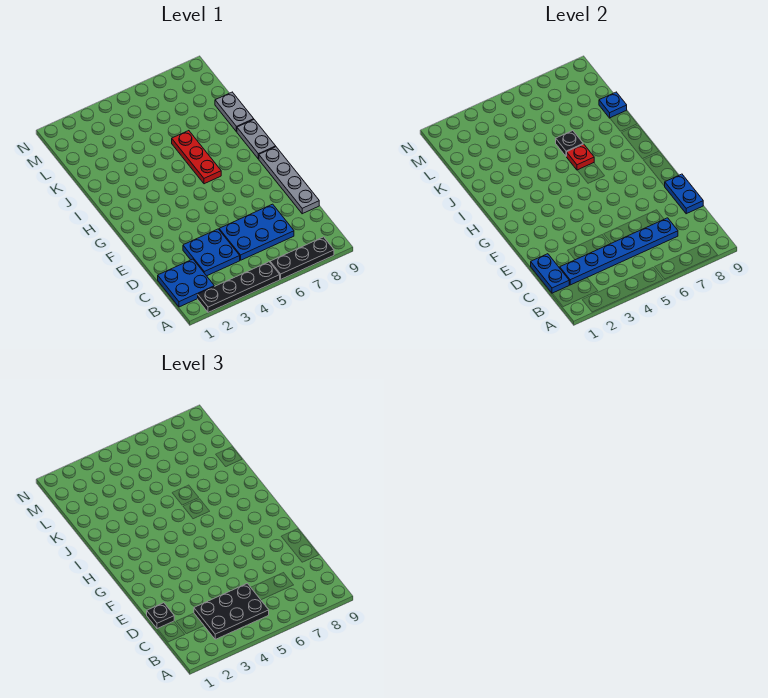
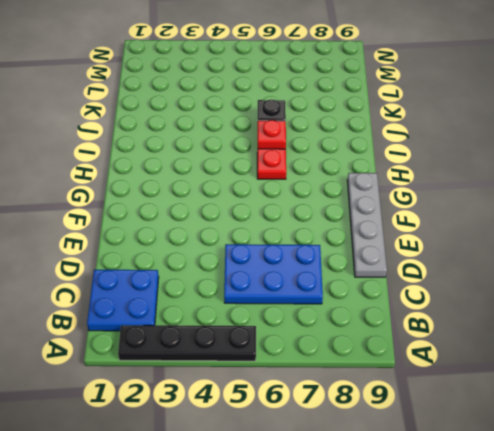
none -> black 1x3 plate [270,237,334,279]
none -> blue 2x2 plate [183,229,240,276]
none -> grey 1x2 plate [237,120,276,159]

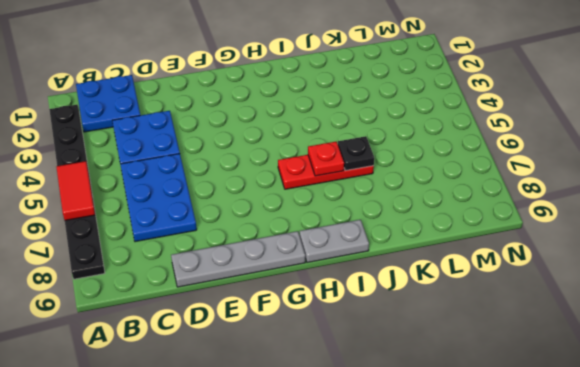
red 1x2 tile [57,161,95,220] -> none
none -> grey 1x2 plate [215,92,254,132]
none -> blue 1x2 plate [531,254,569,293]
none -> blue 1x6 plate [560,218,678,285]

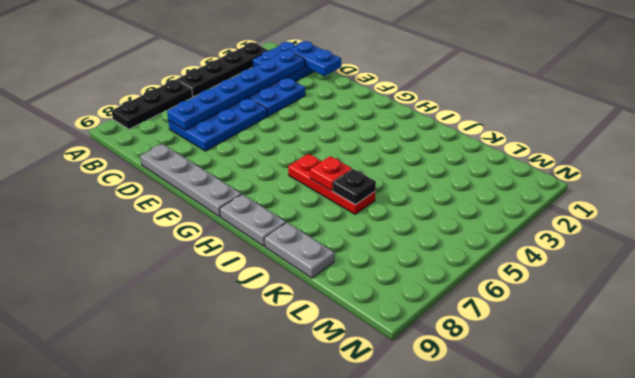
none -> blue 1x2 plate [665,174,703,214]
none -> blue 1x1 plate [599,92,627,118]
none -> black 2x3 plate [194,583,269,639]

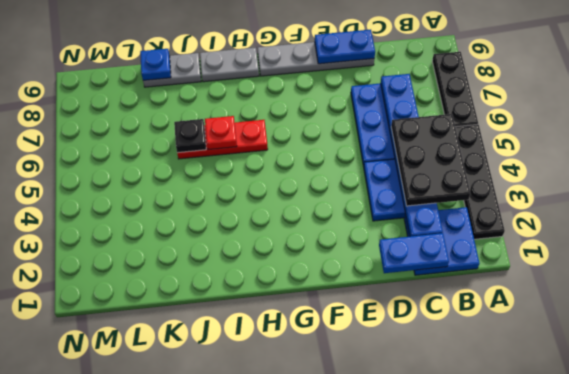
none -> black 1x1 plate [147,603,174,629]

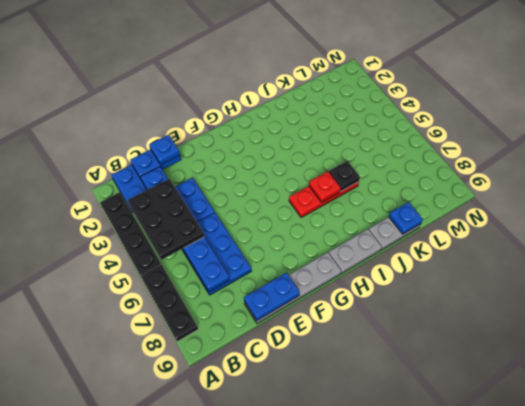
blue 1x1 plate [149,135,180,165] -> black 1x1 plate [147,603,174,629]

